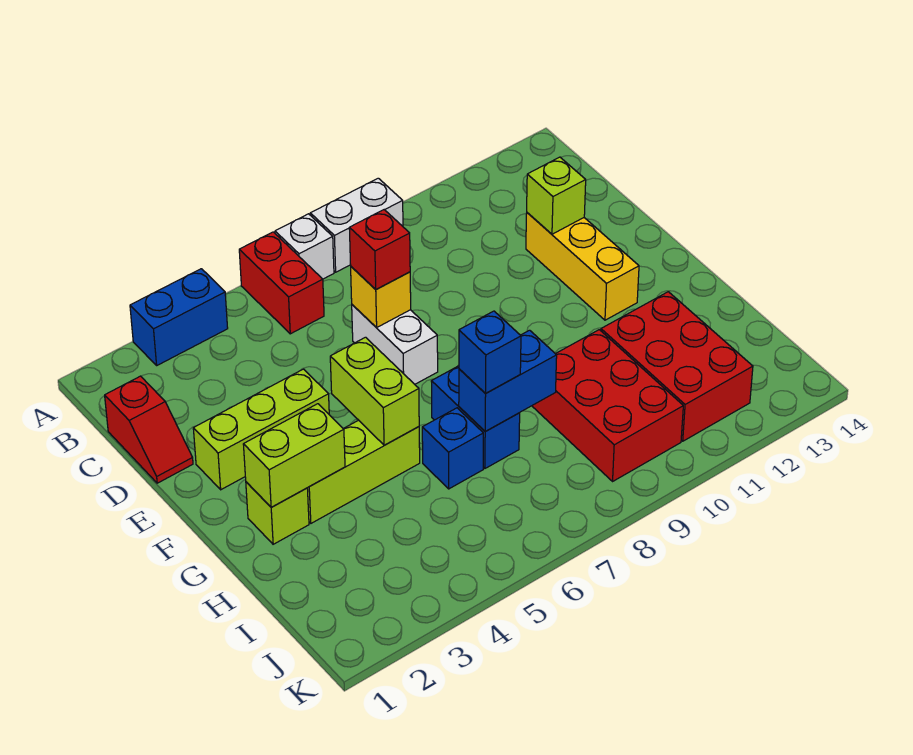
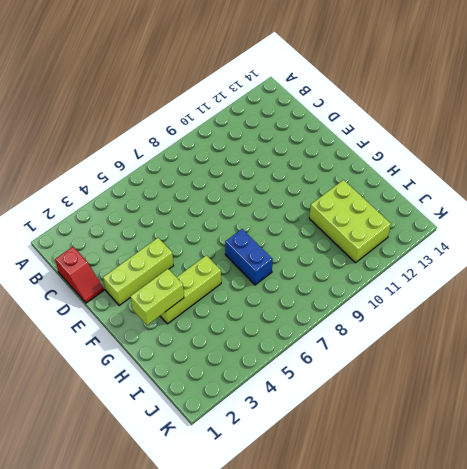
lime 2x3 brick [309,180,391,263] -> red 2x3 brick [601,292,753,441]
none -> blue 1x2 brick [130,269,228,365]
none -> red 1x2 brick [239,232,324,334]
none -> white 1x1 brick [275,214,334,279]

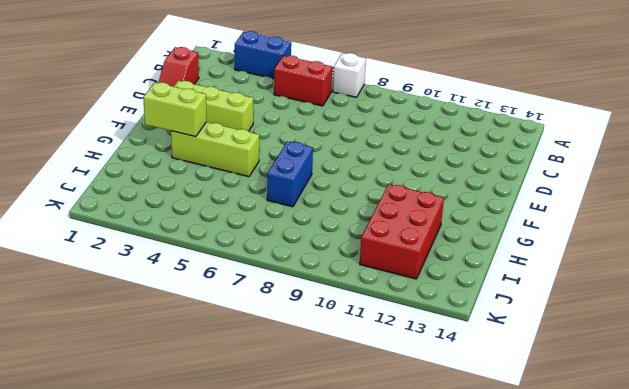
red 1x2 brick [274,56,332,106] -> red 1x2 brick turned to [239,232,324,334]
none -> white 1x2 brick [310,178,403,272]
none -> white 1x2 brick [352,305,438,384]
none -> yellow 1x3 brick [526,213,639,320]

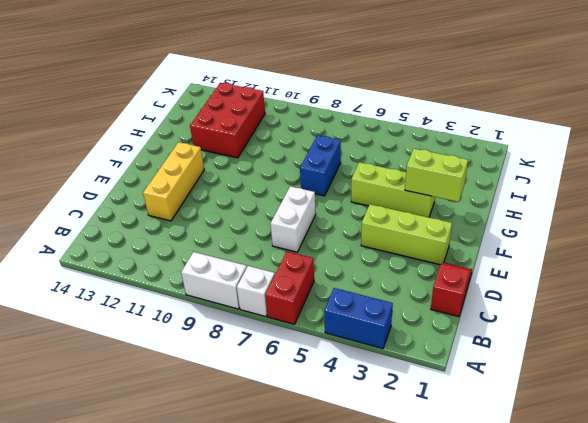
none -> lime 1x1 brick [246,482,309,544]
none -> blue 1x1 brick [422,408,483,489]
none -> red 2x3 brick [532,330,683,481]

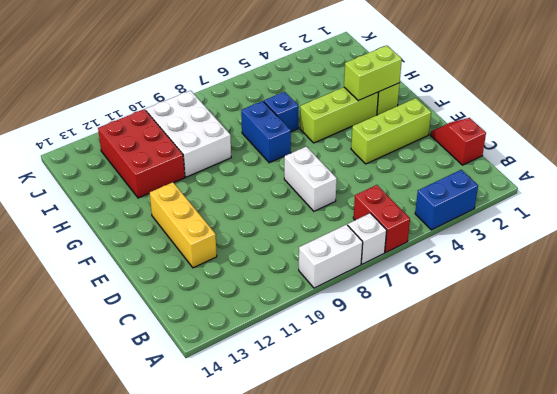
white 2x3 brick [146,91,231,177] -> red 2x3 brick [532,330,683,481]
none -> yellow 1x1 brick [351,267,411,328]
none -> lime 1x1 brick [527,157,586,234]
none -> lime 1x2 brick [330,337,419,445]

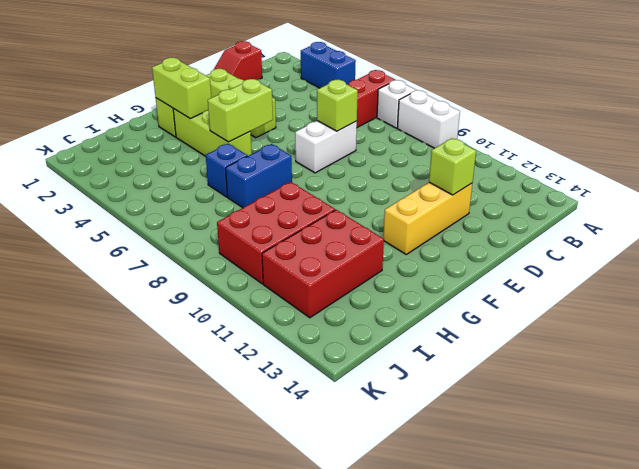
lime 1x1 brick [317,80,358,131] -> yellow 1x1 brick [351,267,411,328]
none -> blue 1x2 brick [459,330,557,431]
none -> red 1x1 brick [349,210,410,289]
none -> blue 1x1 brick [459,311,521,394]

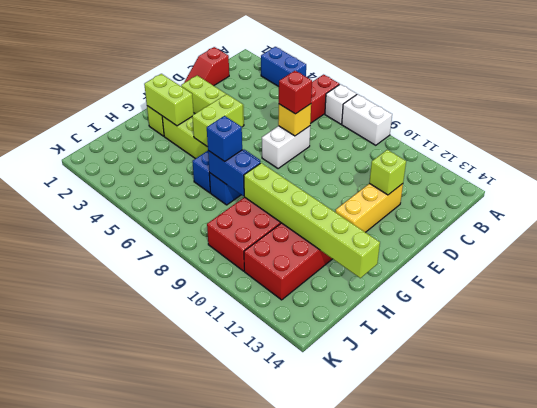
lime 1x6 brick [244,163,380,278] -> none

